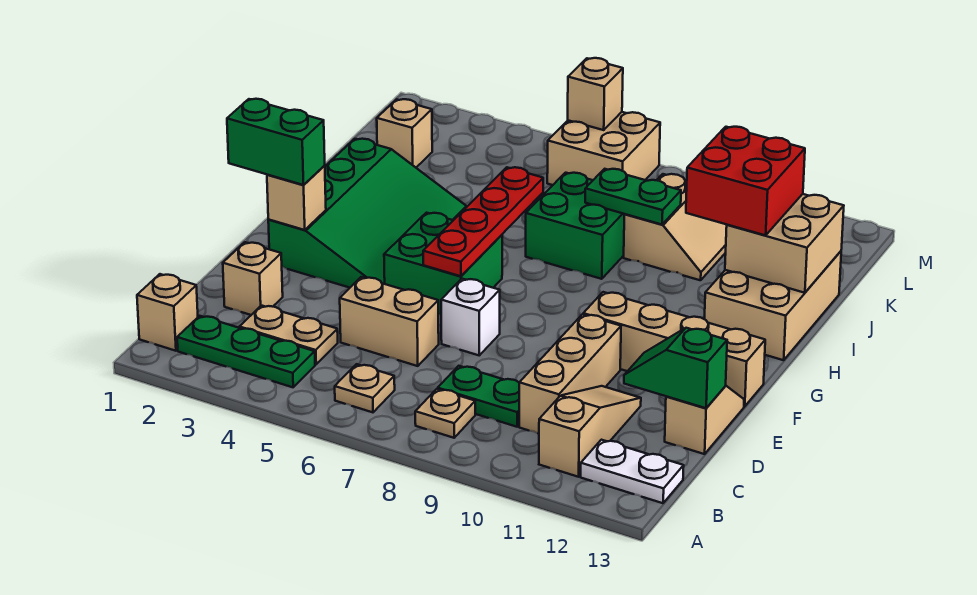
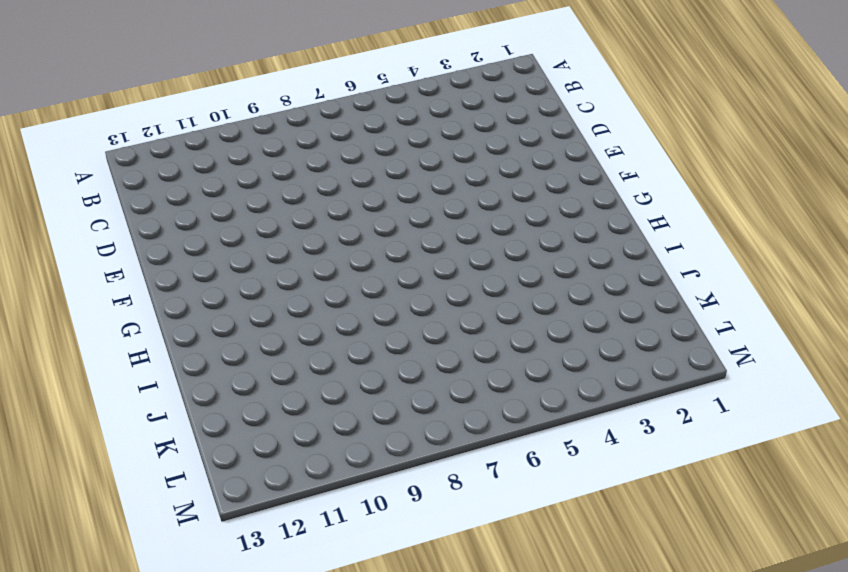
none -> tan 1x1 brick [137,274,198,351]
none -> green 1x3 plate [177,316,315,387]
none -> tan 1x1 plate [335,364,395,412]

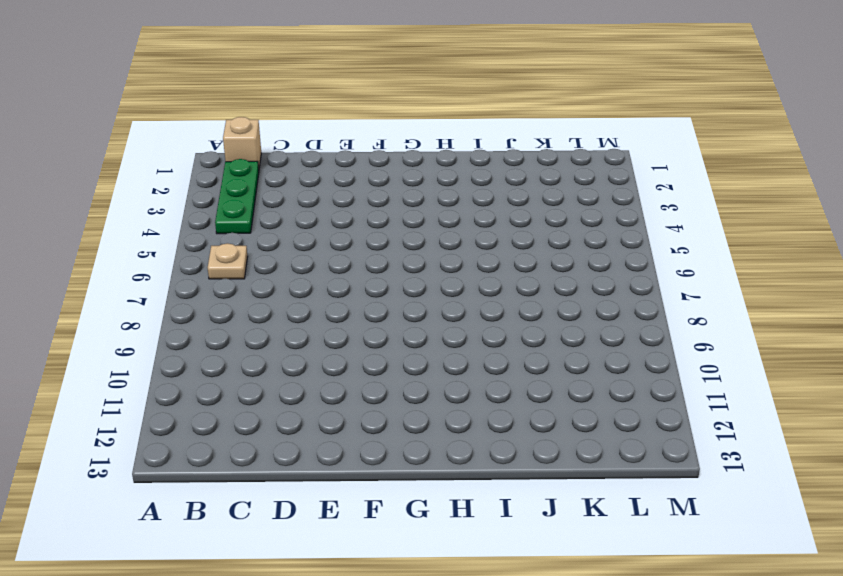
none -> tan 1x1 plate [415,389,475,438]
none -> tan 1x3 slope [539,386,641,477]
none -> white 1x2 plate [581,440,684,503]

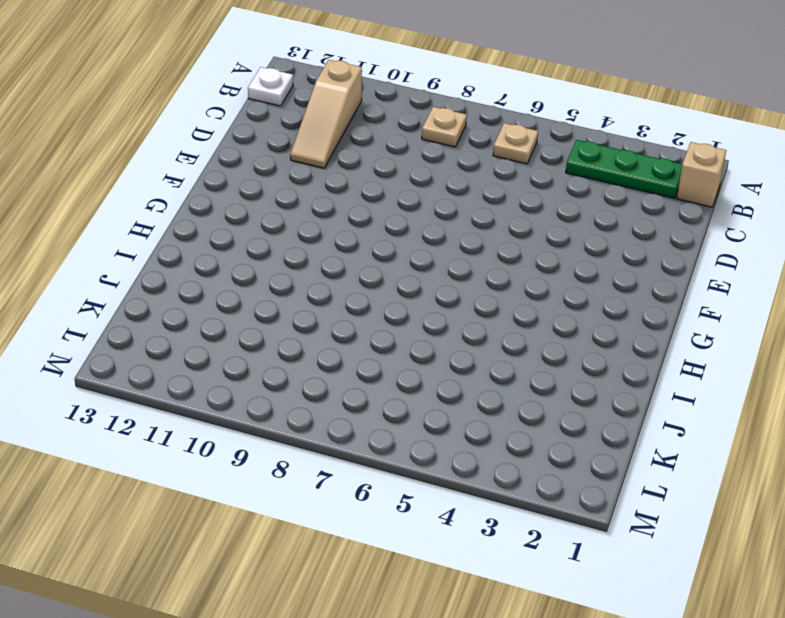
white 1x1 plate [248,67,293,106] -> white 1x2 plate [581,440,684,503]
none -> tan 1x2 plate [239,306,338,364]
none -> green 1x2 plate [438,366,519,427]
none -> tan 1x3 brick [519,314,621,434]

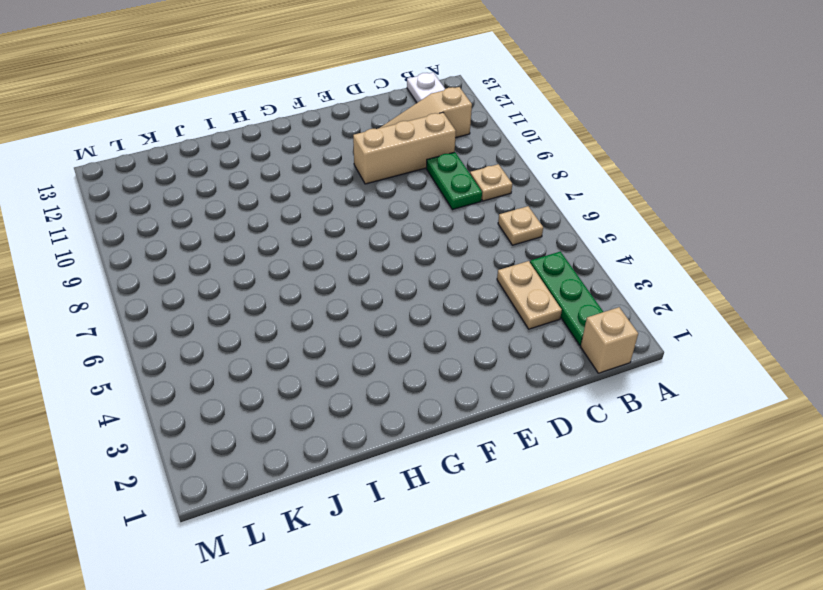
none -> tan 1x1 brick [223,242,283,315]
none -> tan 1x2 brick [340,277,439,366]
none -> tan 1x2 slope [665,386,744,454]

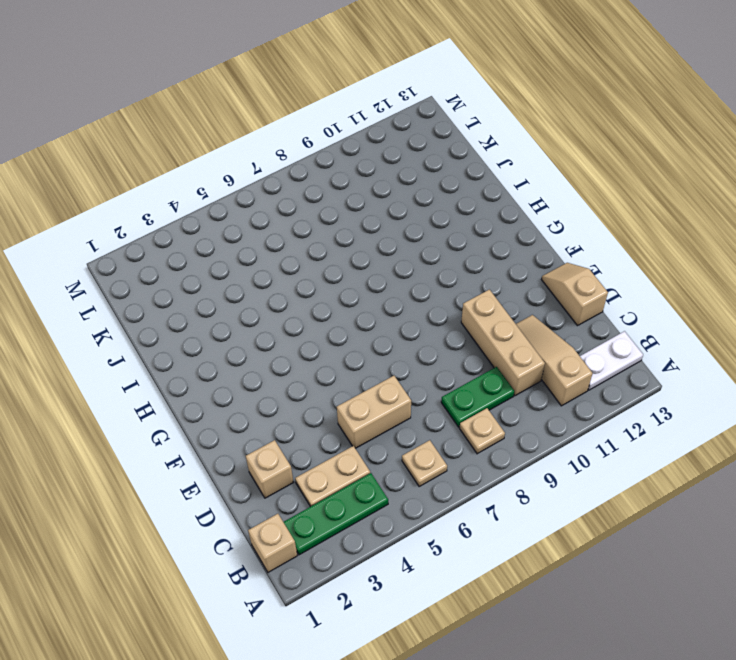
none -> white 1x1 brick [441,279,500,355]
none -> green 3x4 slope [268,139,466,288]
none -> green 2x2 brick [384,213,502,315]

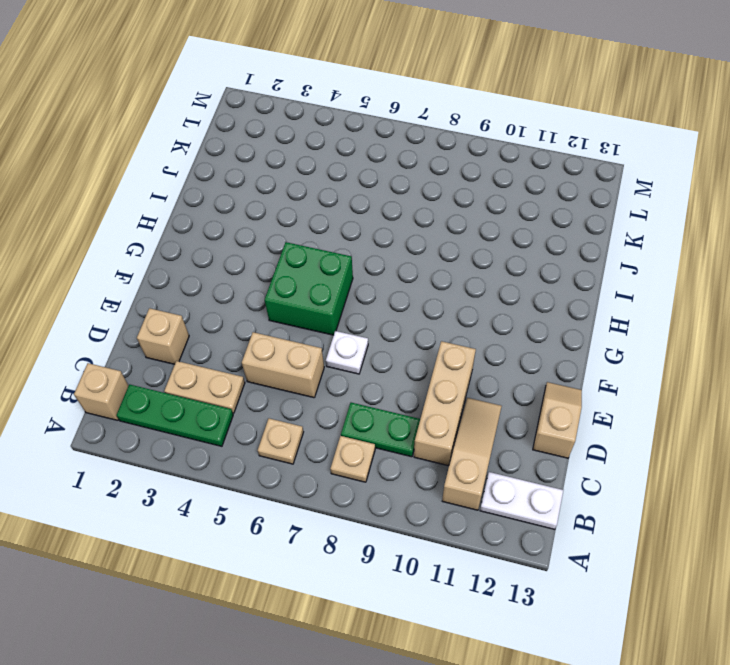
white 1x1 plate [326,331,368,374] -> white 1x1 brick [441,279,500,355]
none -> green 3x4 slope [268,139,466,288]
none -> tan 1x4 brick [583,292,765,406]
none -> tan 2x3 brick [705,251,841,360]

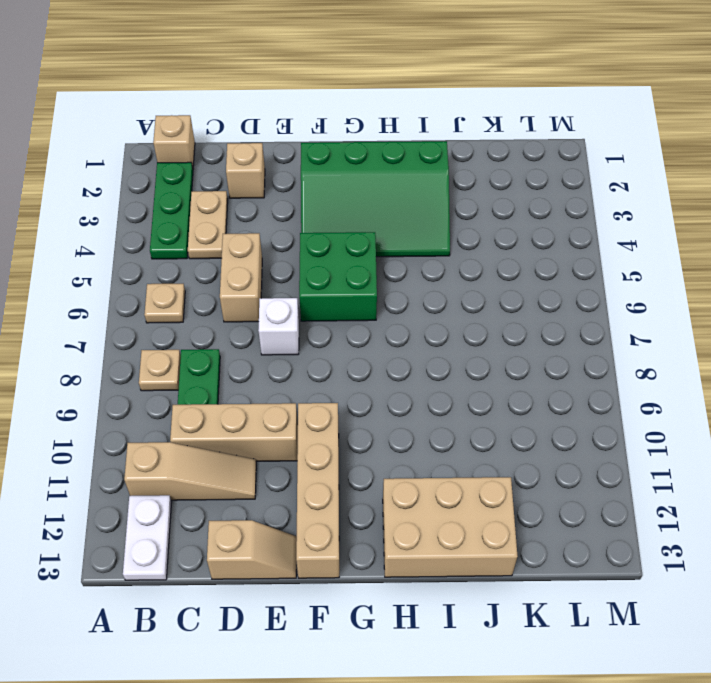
none -> green 2x2 brick [526,173,624,279]
none -> tan 2x2 slope [624,174,727,280]
none -> tan 1x1 brick [377,99,432,167]

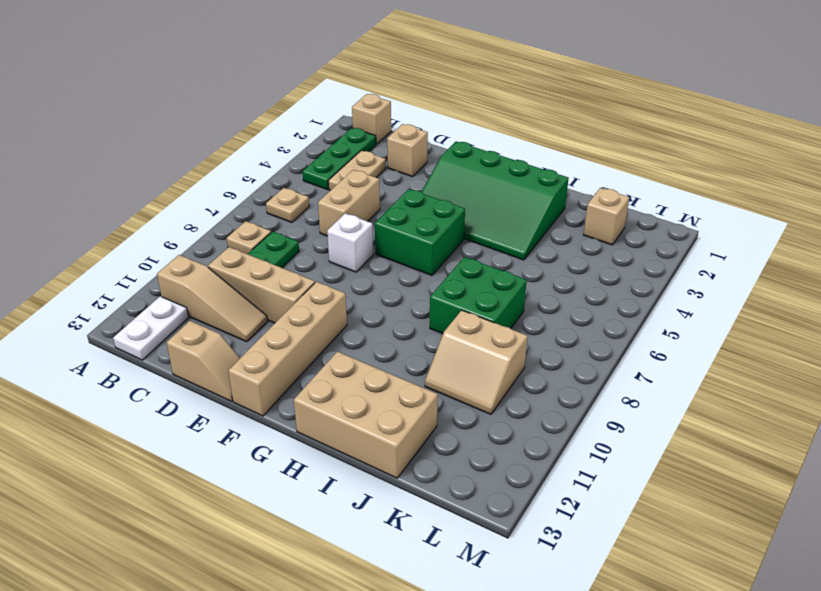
none -> tan 2x2 brick [547,112,660,185]
none -> green 1x2 slope [624,328,727,408]
none -> tan 1x1 brick [267,166,326,230]

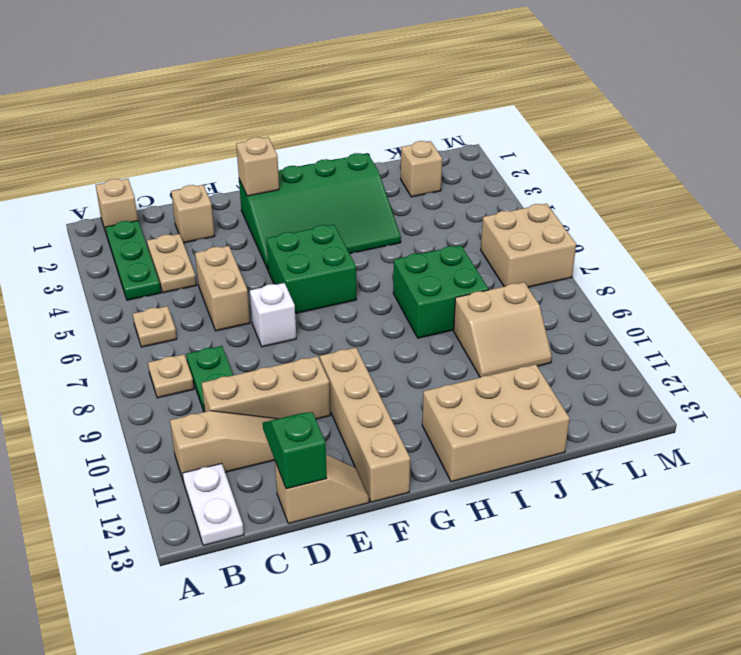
none -> red 1x4 plate [423,167,543,276]
none -> tan 2x2 brick [725,194,844,293]
none -> green 1x2 plate [585,169,681,225]

